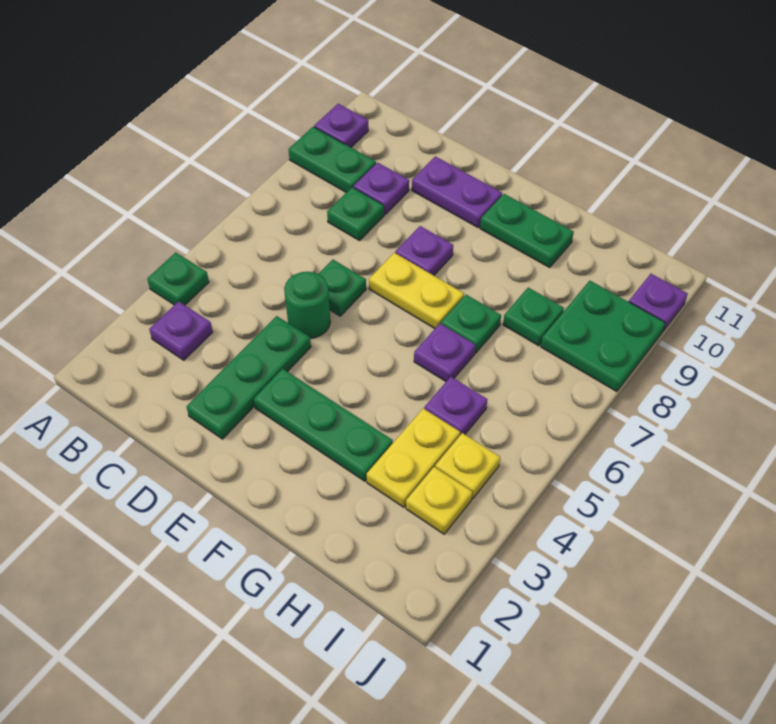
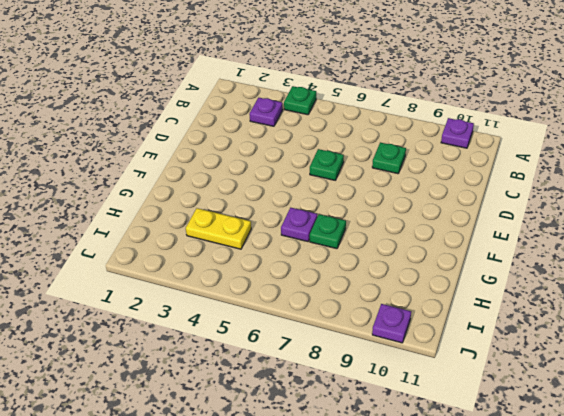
none -> green 1x2 plate [288,127,376,192]
none -> purple 1x1 plate [353,163,409,215]
none -> green 1x3 plate [187,316,311,439]

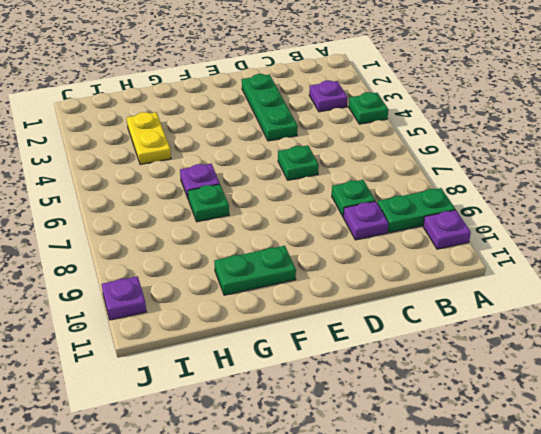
none -> green 1x1 round brick [284,272,330,338]
none -> purple 1x2 plate [412,156,502,227]
none -> green 1x3 plate [254,369,393,481]

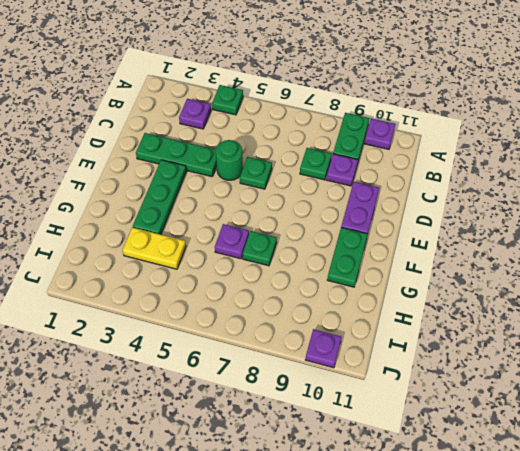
none -> yellow 1x2 plate [369,253,464,329]
none -> purple 1x1 plate [395,226,453,275]
none -> purple 1x1 plate [424,377,487,435]

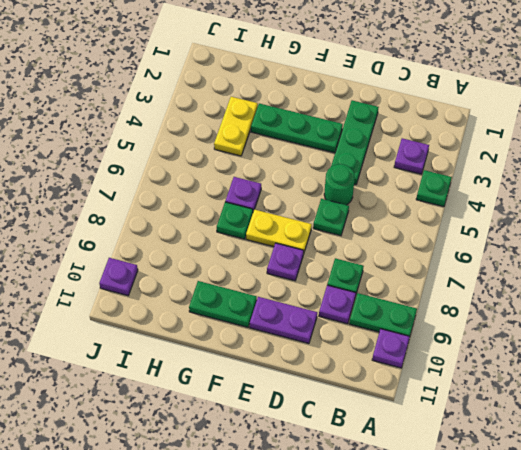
none -> purple 1x1 plate [424,377,487,435]
none -> green 1x1 plate [503,288,564,346]
none -> yellow 1x1 plate [406,467,472,534]

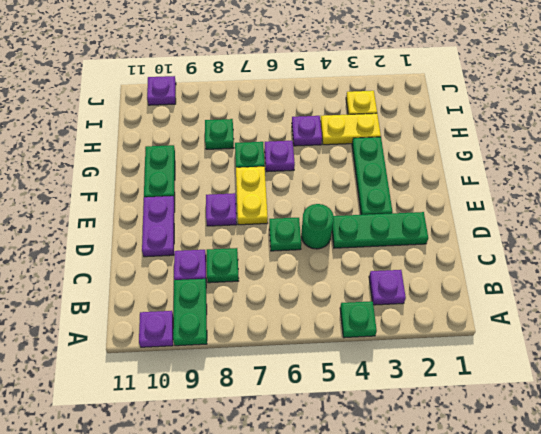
none -> yellow 1x1 plate [435,433,500,499]
none -> green 2x2 plate [541,281,665,392]

